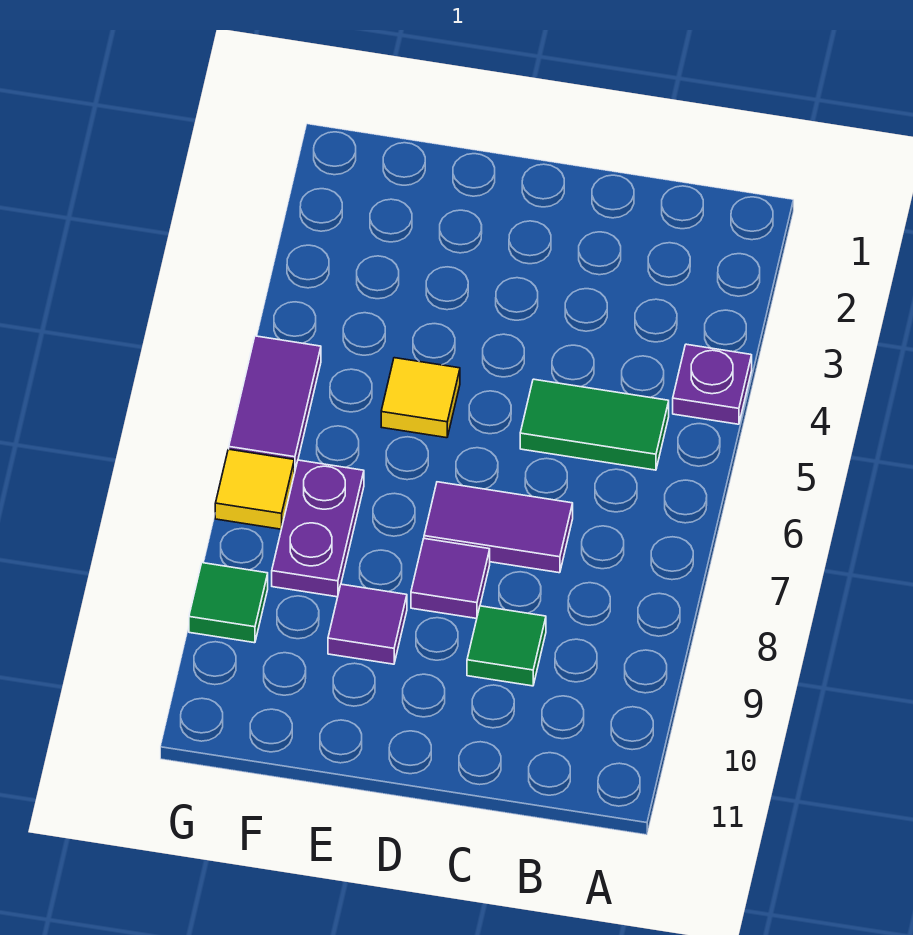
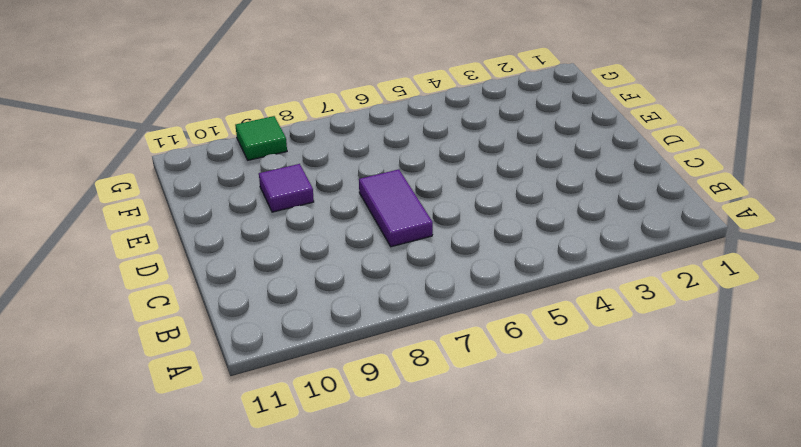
none -> purple 1x1 plate [673,344,752,424]
none -> green 1x2 tile [520,379,669,470]

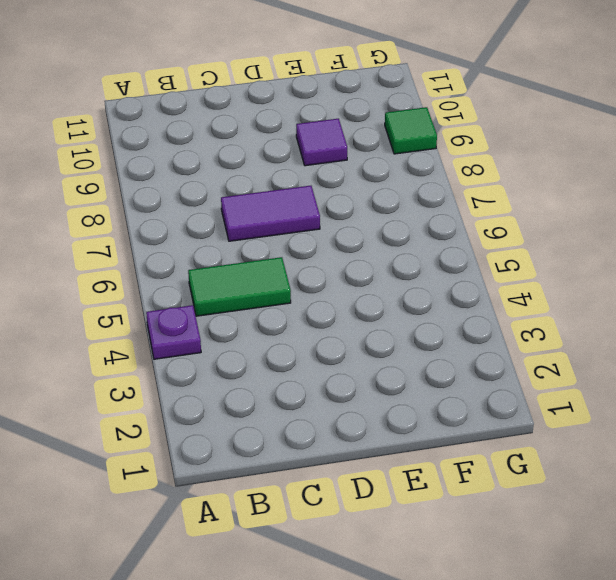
none -> green 1x1 tile [467,606,546,686]
none -> purple 1x1 tile [411,539,490,618]

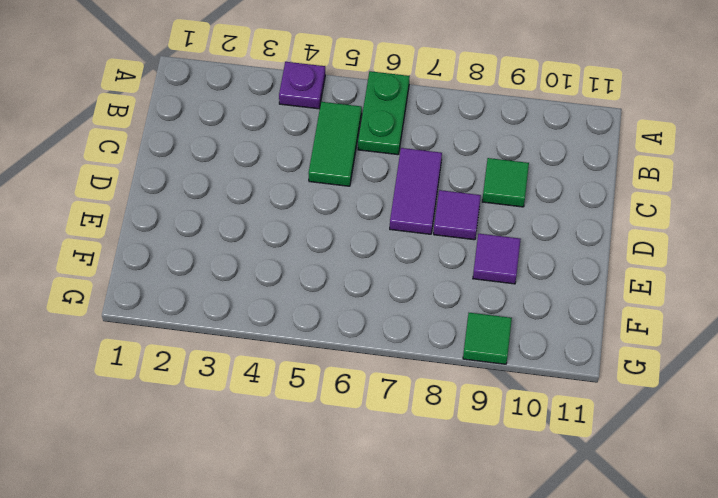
green 1x2 plate [358,71,410,155] -> none
none -> yellow 1x1 tile [381,358,460,438]
none -> purple 1x2 plate [272,460,364,597]

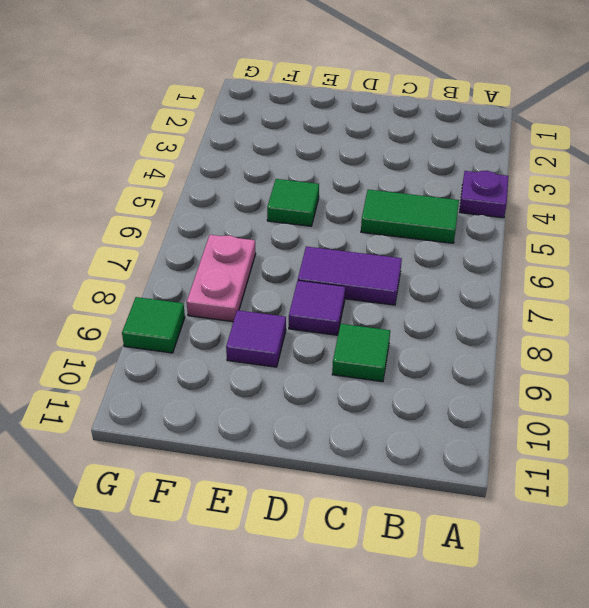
green 1x1 tile [267,179,319,226] -> yellow 1x1 tile [381,358,460,438]
pink 1x2 plate [187,235,256,322] -> purple 1x2 plate [272,460,364,597]
none -> purple 1x2 tile [229,336,321,473]
none -> yellow 1x1 tile [215,449,294,529]

